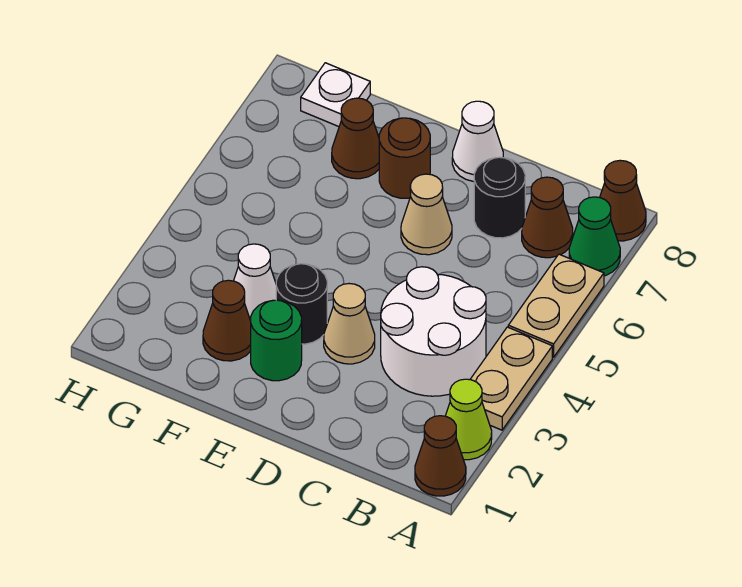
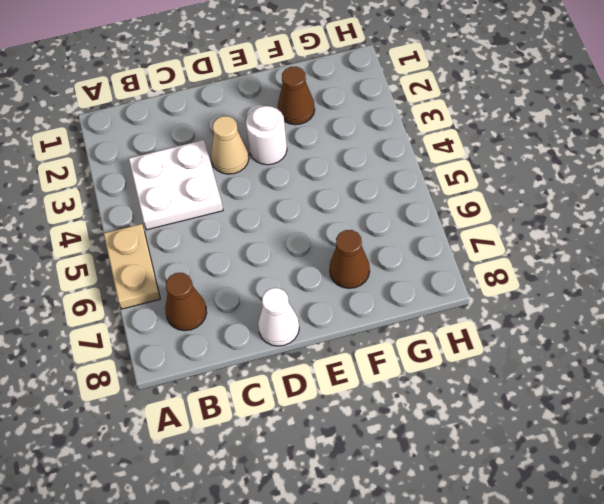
white 2x2 plate [129,140,223,230] -> white 2x2 round brick [381,267,486,396]
white 1x1 round brick [246,106,287,165] -> black 1x1 round brick [276,264,327,344]
none -> brown 1x1 cone [415,416,466,496]
none -> lime 1x1 cone [446,379,492,460]
none -> tan 1x2 plate [470,327,552,430]

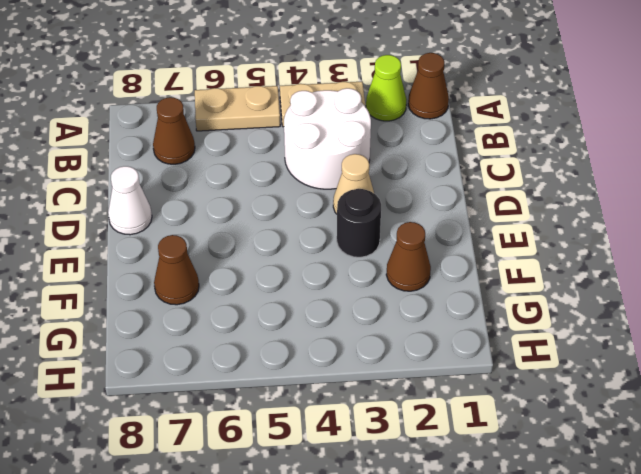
none -> green 1x1 cone [569,197,620,276]
none -> brown 1x1 cone [600,160,646,241]
none -> black 1x1 round brick [474,157,525,238]

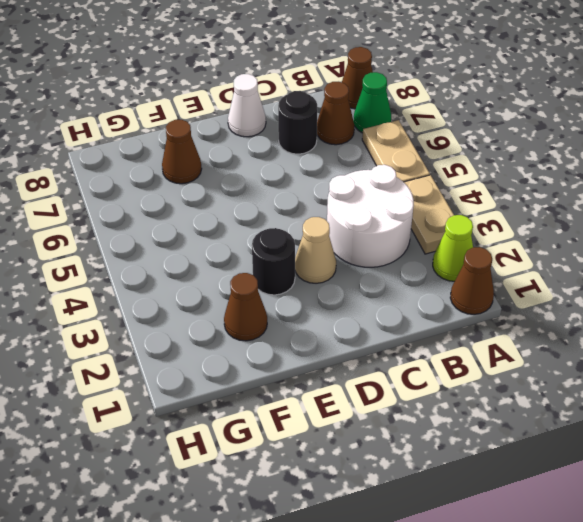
none -> tan 1x1 cone [401,174,452,255]
none -> green 1x1 round brick [251,300,302,381]
none -> brown 1x1 round brick [379,118,430,198]

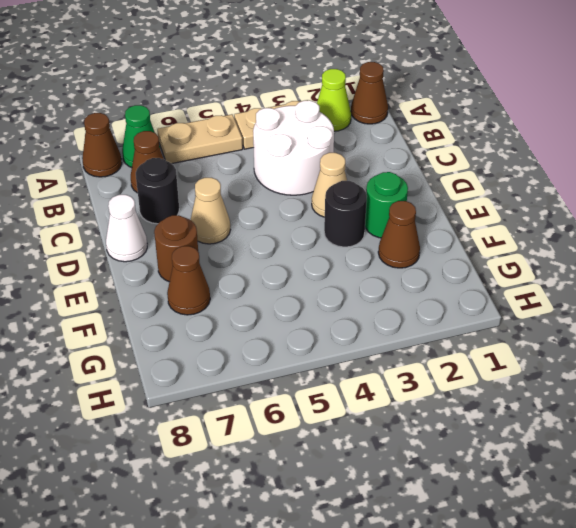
none -> white 1x1 cone [234,244,276,321]
none -> white 1x1 plate [301,63,370,127]

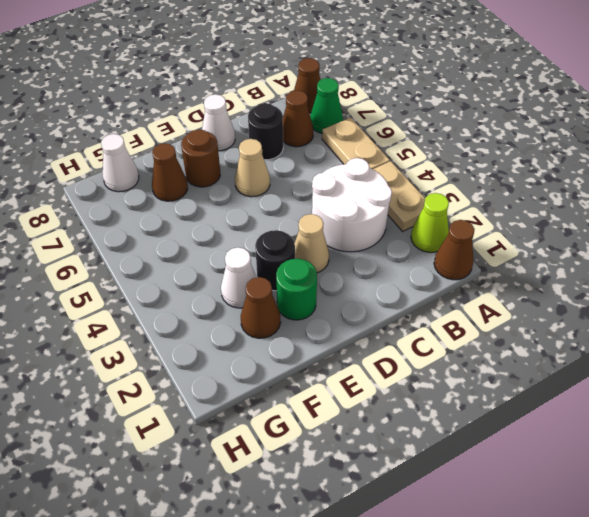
white 1x1 cone [101,134,139,192] -> white 1x1 plate [301,63,370,127]

